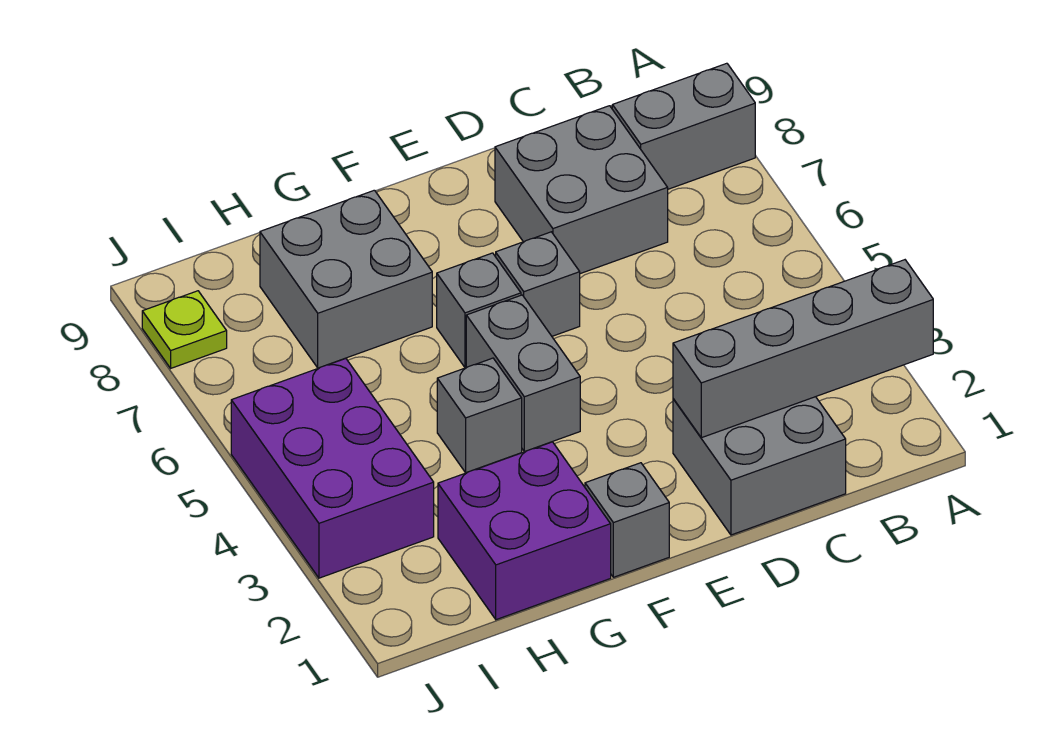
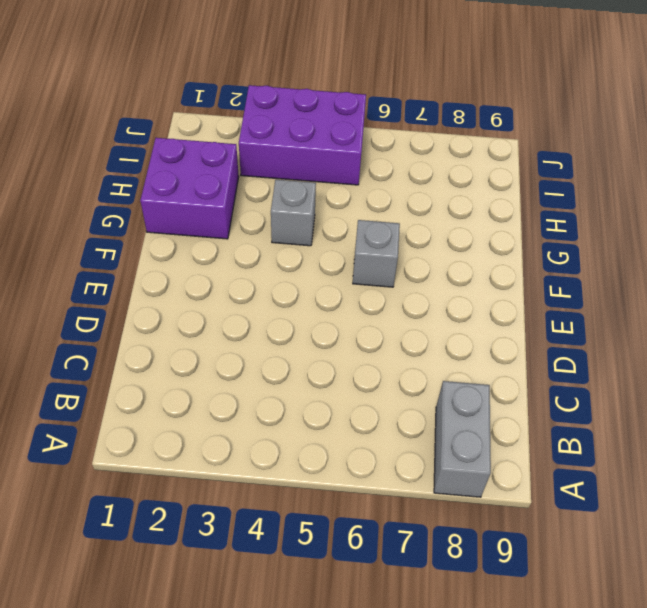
none -> grey 2x2 brick [673,397,846,535]
none -> grey 2x2 brick [495,106,668,274]
none -> grey 1x1 brick [496,232,580,336]

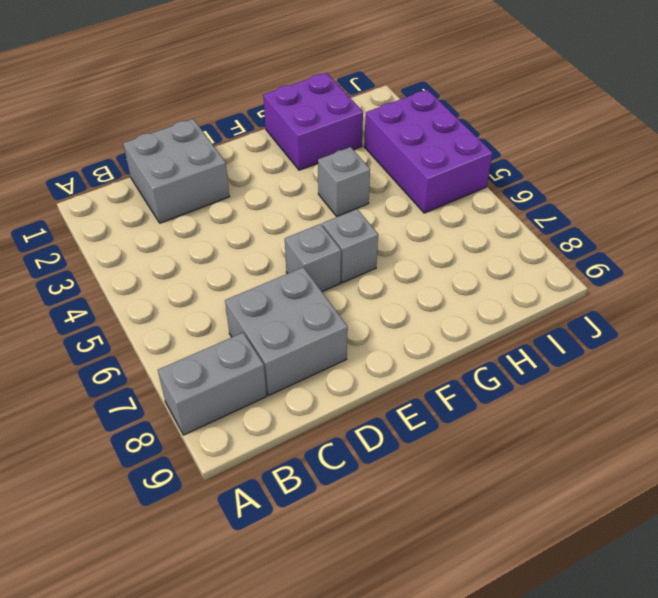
none -> grey 1x1 brick [585,463,669,577]
none -> grey 1x2 brick [466,295,580,452]
none -> grey 2x2 brick [260,190,432,368]

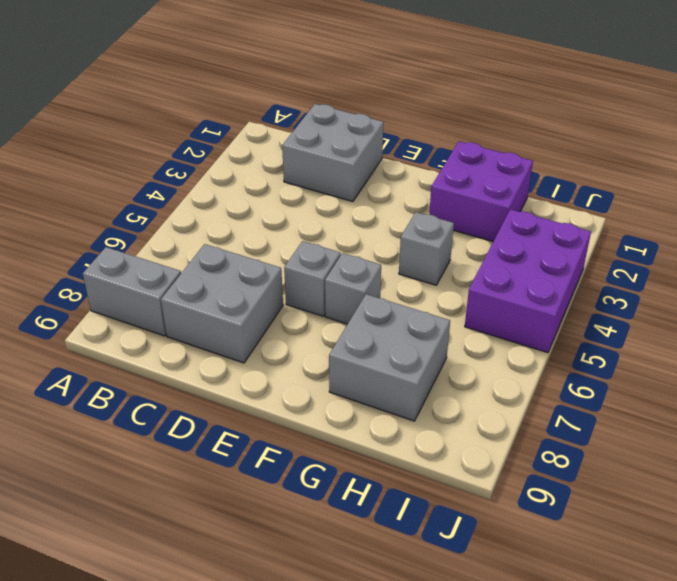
none -> grey 1x1 brick [585,463,669,577]
none -> grey 1x2 brick [466,295,580,452]
none -> lime 1x1 plate [142,291,227,368]

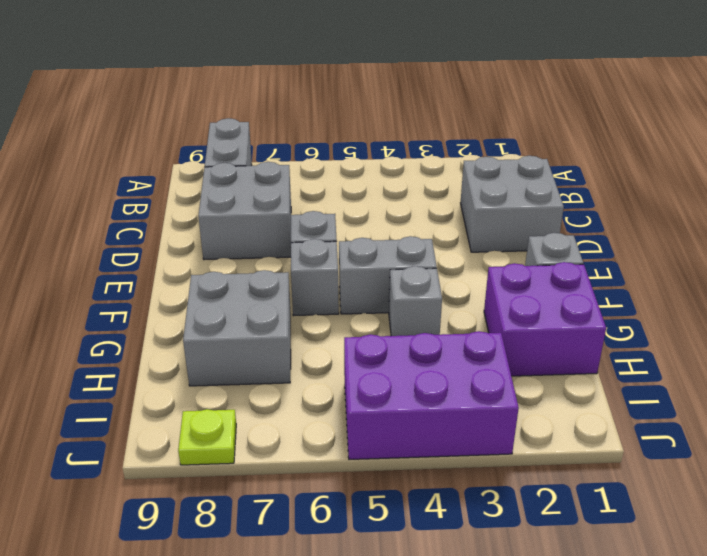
none -> grey 1x4 brick [673,260,933,438]

